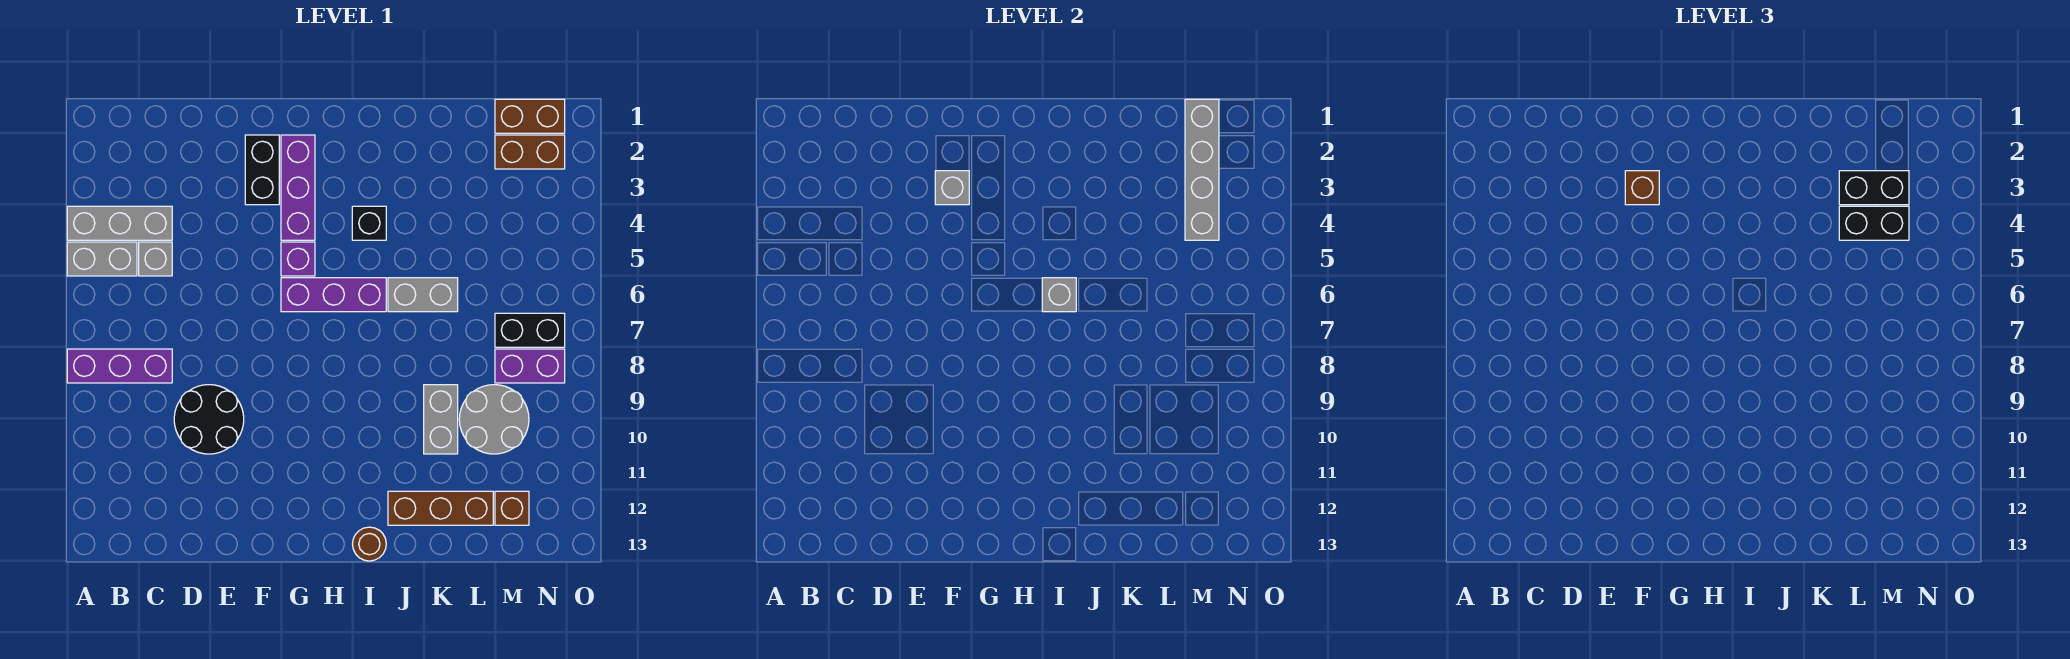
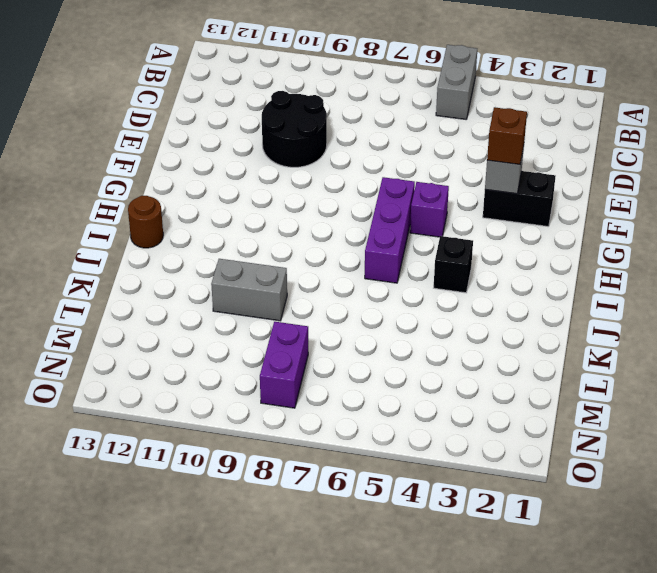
none -> grey 1x3 brick [67,206,172,240]
none -> purple 1x3 brick [67,349,172,383]
none -> grey 1x1 brick [139,242,172,276]

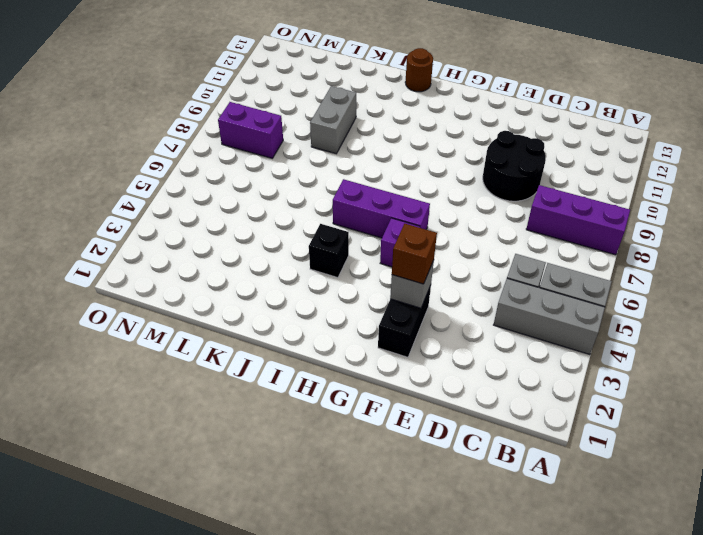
none -> purple 1x3 brick [281,135,315,240]
none -> grey 1x2 brick [388,278,458,312]
none -> brown 1x3 brick [388,491,493,525]

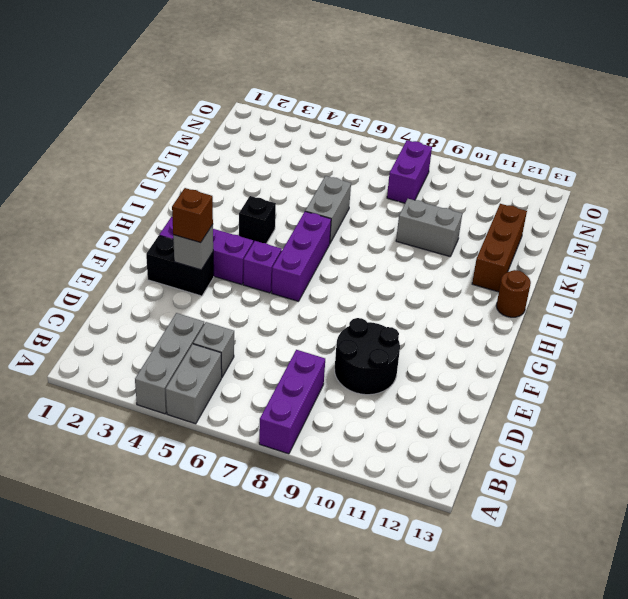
none -> grey 2x2 round brick [459,385,529,454]
none -> brown 1x2 brick [495,99,565,133]
none -> brown 1x2 brick [495,135,565,169]

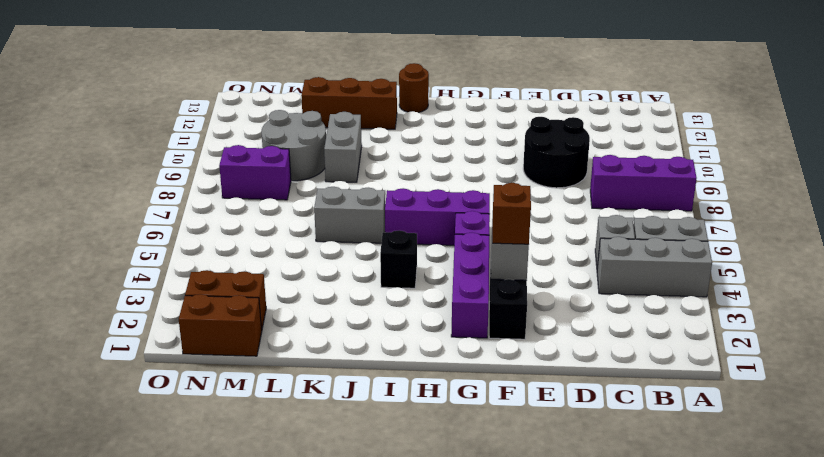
none -> black 1x2 brick [495,313,565,347]
none -> brown 1x1 brick [495,491,529,525]
none -> grey 1x1 brick [1042,278,1076,312]

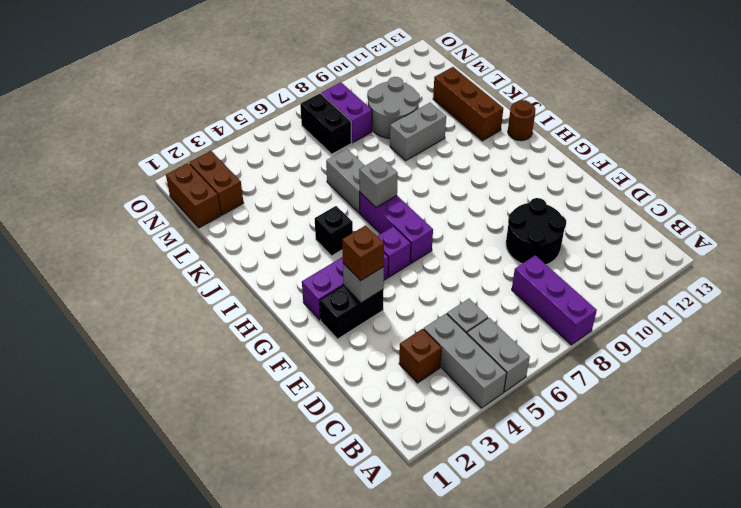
brown 1x1 brick [399,329,441,383] -> brown 1x1 brick moved to [495,491,529,525]
none -> grey 1x4 brick [1185,99,1219,240]
none -> black 1x2 brick [1839,171,1909,205]
none -> black 1x2 brick [1839,206,1909,240]

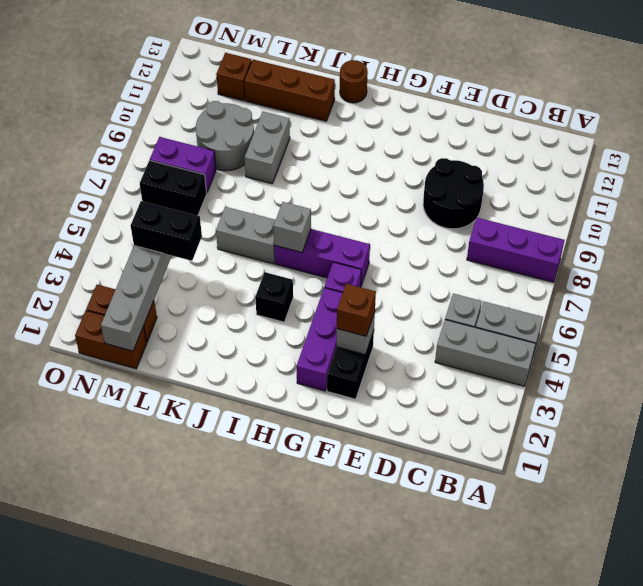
none -> black 1x2 brick [1839,171,1909,205]

